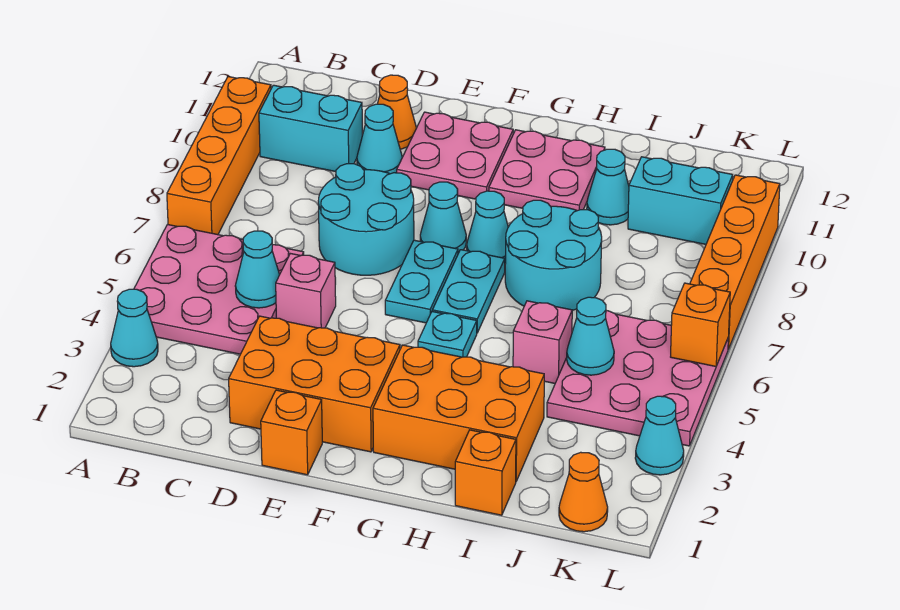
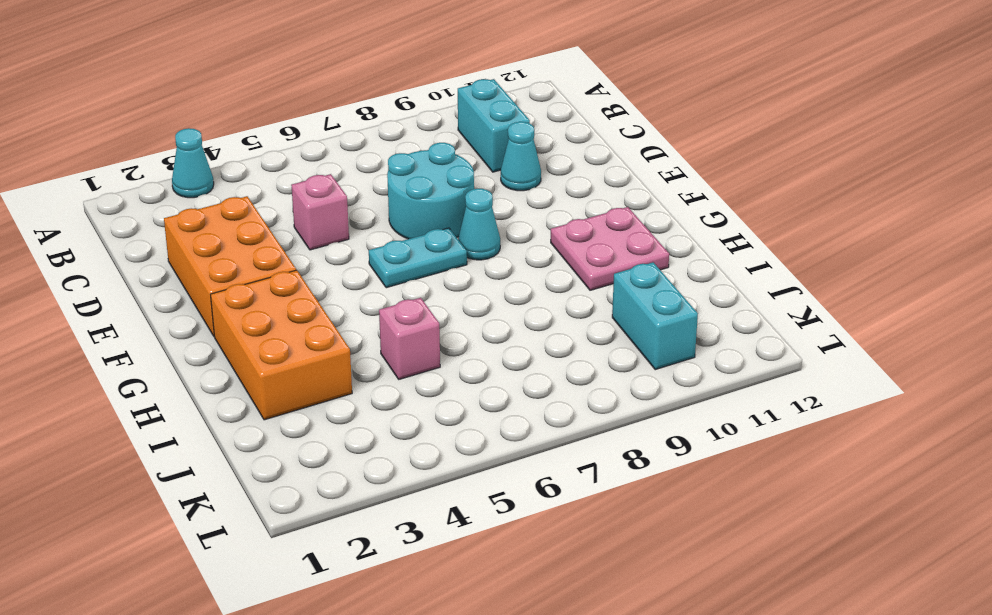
none -> pink 3x3 plate [134,225,304,354]
none -> orange 1x4 brick [167,77,271,235]
none -> orange 1x1 cone [378,75,416,149]
none -> orange 1x1 brick [261,390,322,475]

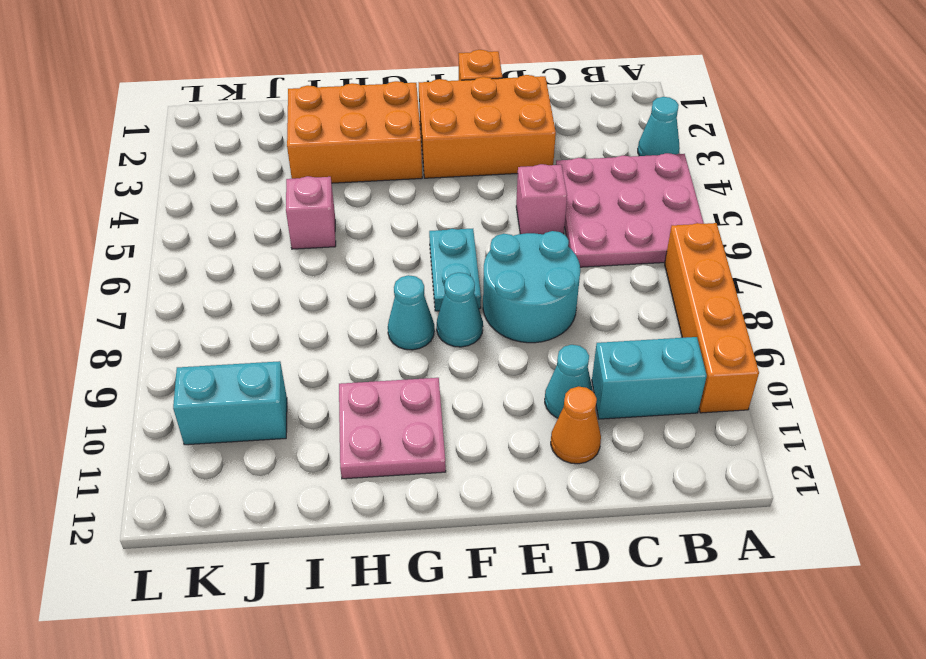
none -> pink 2x2 plate [397,112,513,199]
none -> cyan 1x1 plate [418,312,477,357]
none -> cyan 1x2 plate [432,250,505,333]
none -> cyan 2x2 round brick [505,200,602,310]

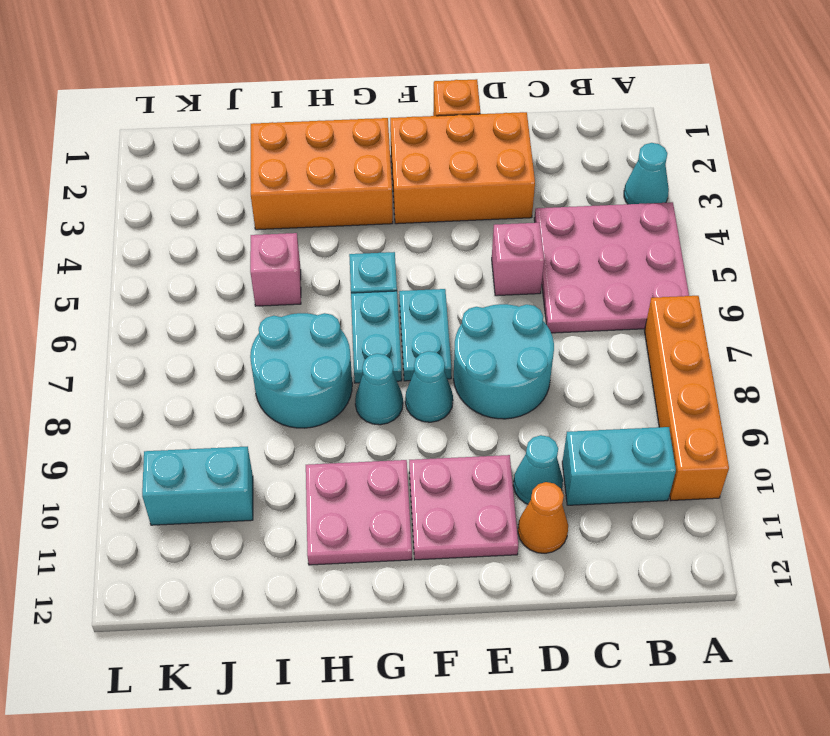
none -> orange 1x1 brick [455,430,516,515]
none -> cyan 1x1 cone [587,149,629,225]
none -> pink 3x3 plate [547,311,728,446]
none -> orange 1x1 cone [559,452,608,532]

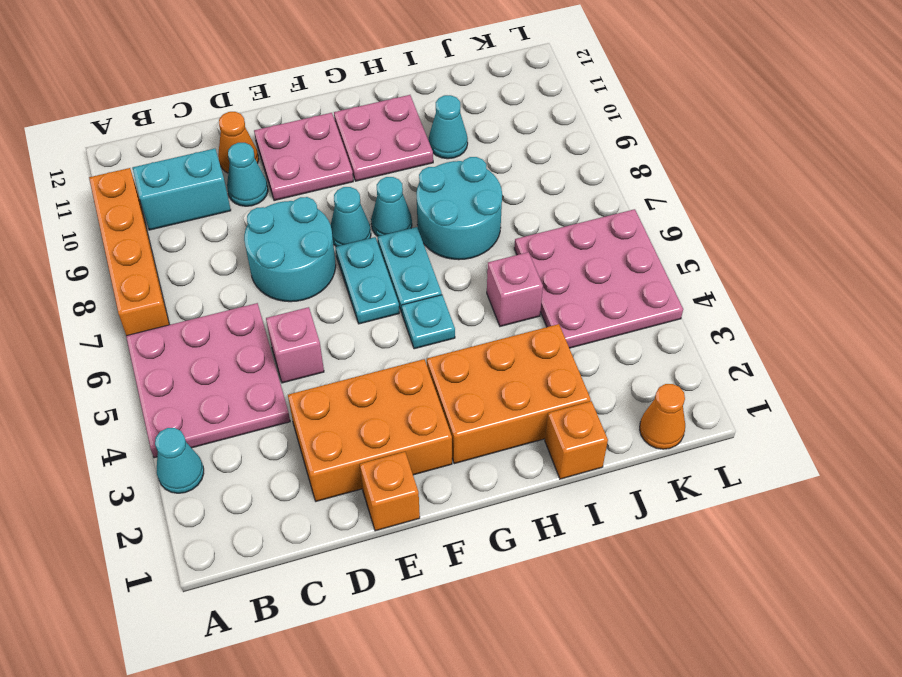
none -> cyan 1x2 brick [628,157,733,244]
none -> cyan 1x1 cone [635,396,684,475]
none -> orange 1x4 brick [690,175,780,349]
none -> cyan 1x1 cone [235,231,280,308]

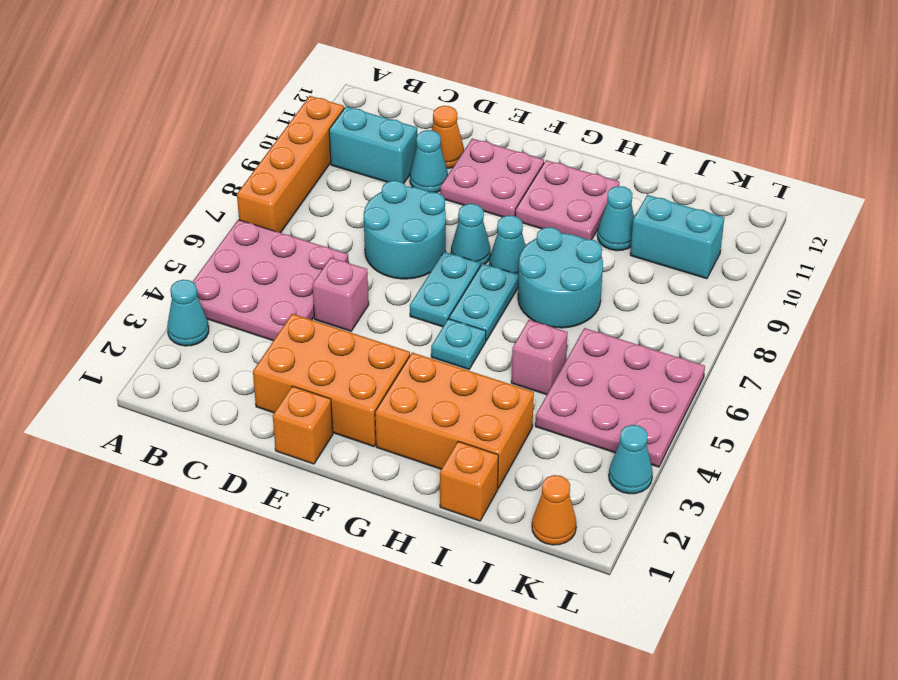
none -> orange 1x4 brick [690,175,780,349]
none -> cyan 1x1 cone [235,231,280,308]
none -> cyan 1x1 cone [567,297,614,375]
none -> orange 1x1 brick [671,283,730,366]

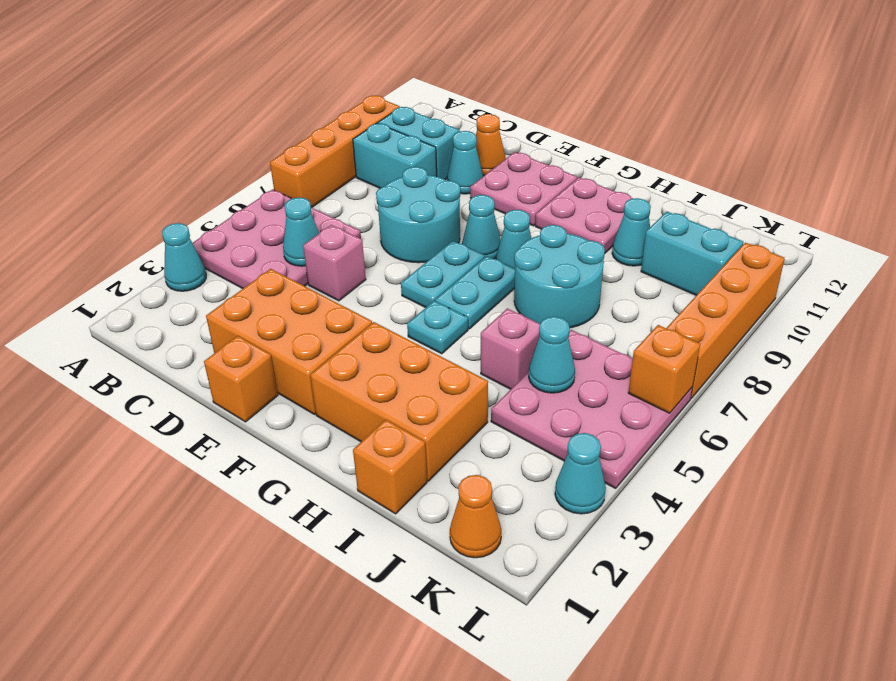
cyan 1x2 brick [353,123,437,188] -> none

